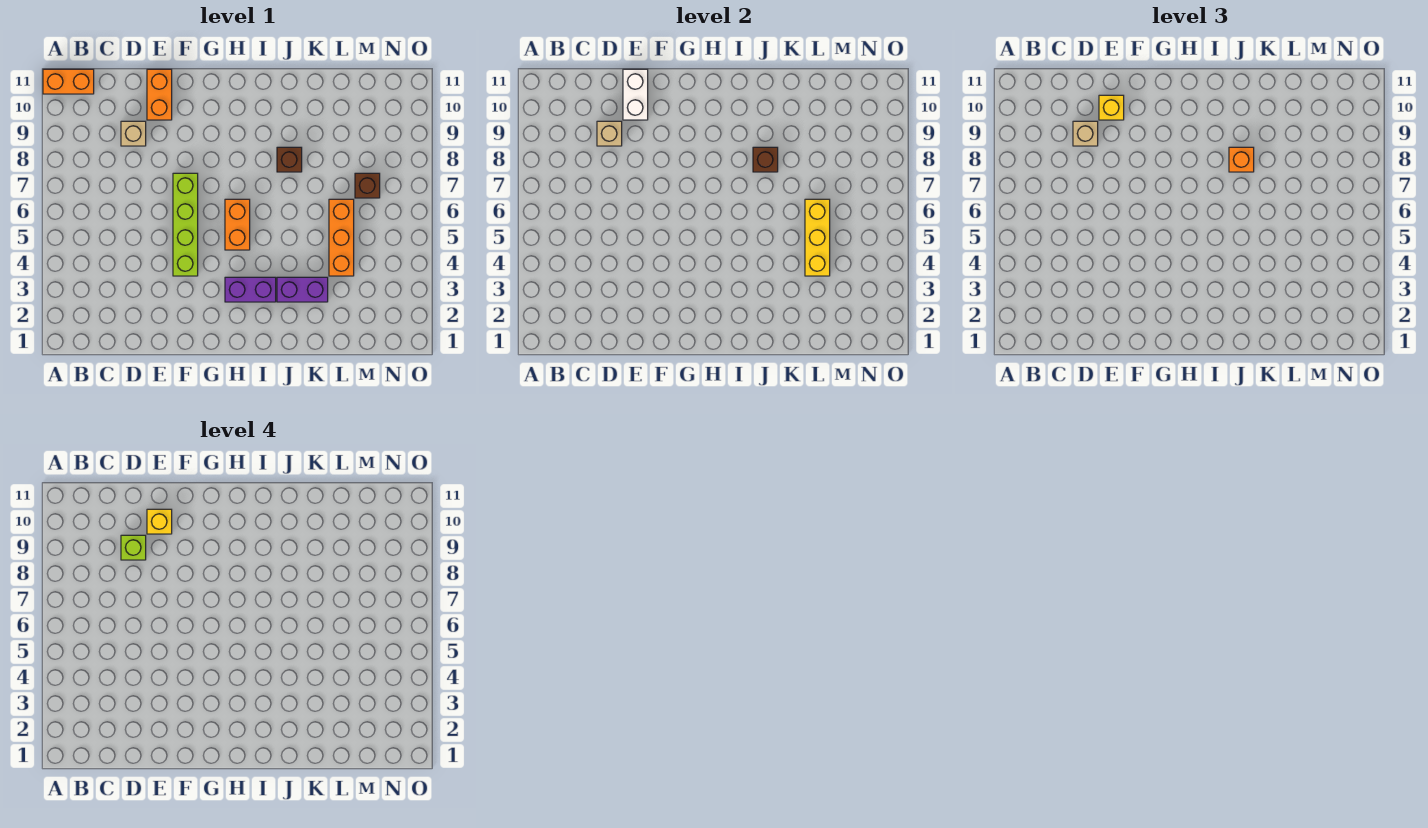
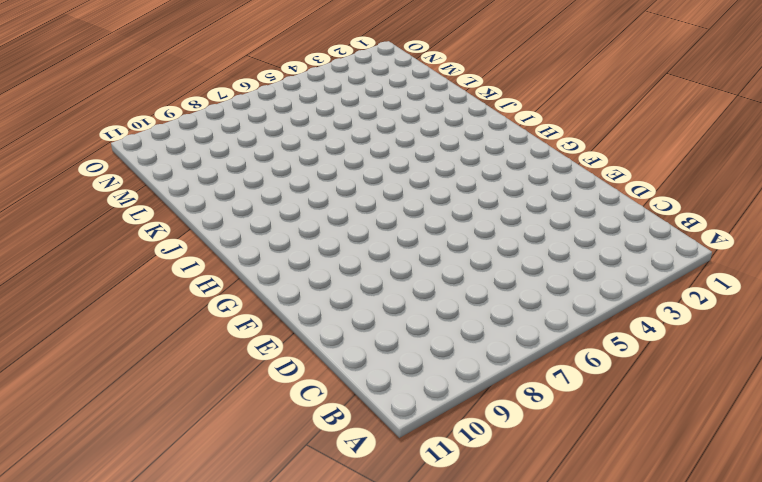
none -> orange 1x2 brick [43,69,94,94]
none -> tan 1x1 brick [121,121,146,146]
none -> orange 1x2 brick [147,69,172,120]

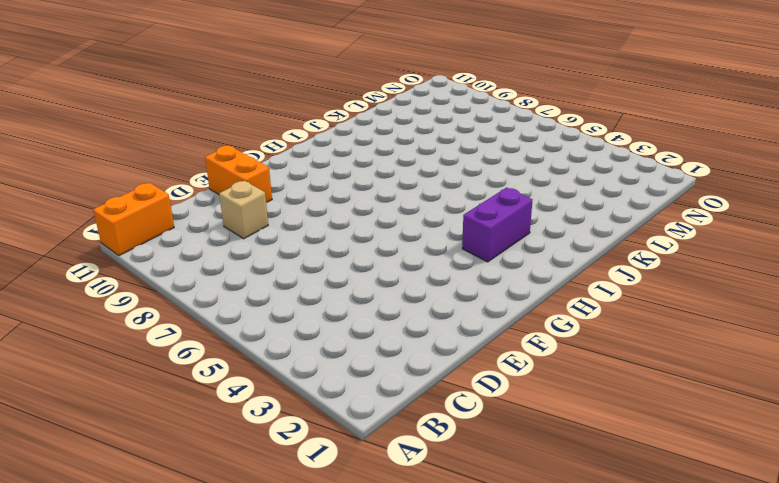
none -> lime 1x4 brick [173,173,198,276]
none -> orange 1x2 brick [225,199,250,250]
none -> purple 1x2 brick [277,277,328,302]

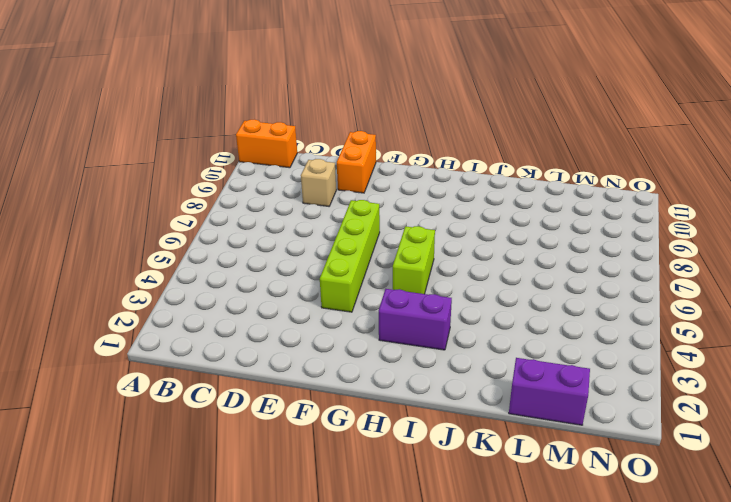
lime 1x2 brick [393,226,435,294] -> orange 1x2 brick [225,199,250,250]
purple 1x2 brick [509,358,590,425] -> purple 1x2 brick moved to [277,277,328,302]
none -> brown 1x1 brick [277,147,302,172]
none -> orange 1x3 brick [329,199,354,276]
none -> brown 1x1 brick [355,173,380,198]

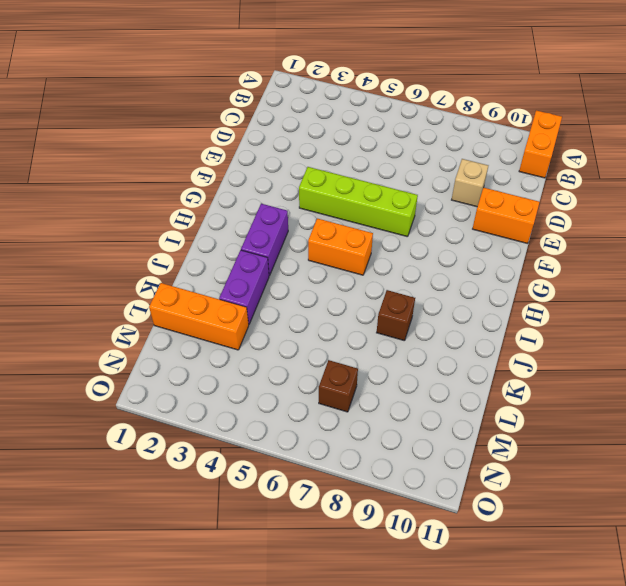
orange 1x3 brick [149,283,249,350] -> orange 1x3 brick moved to [329,199,354,276]
none -> tan 1x1 brick [597,121,622,146]
none -> white 1x2 brick [623,69,648,120]
none -> brown 1x1 brick [753,147,778,172]

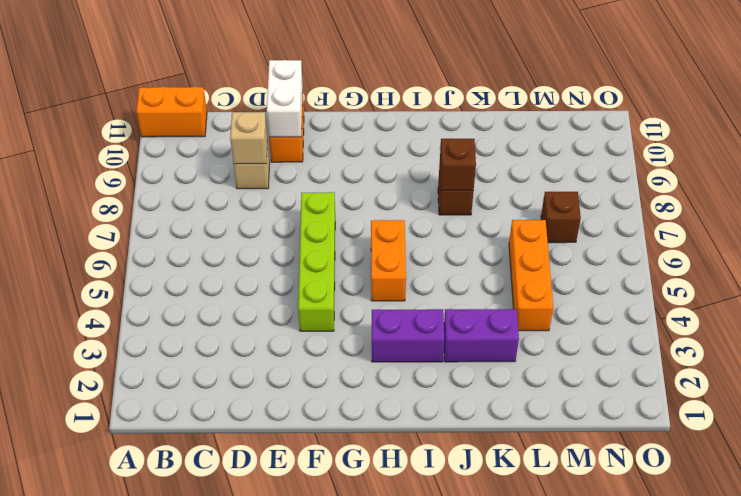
none -> yellow 1x3 brick [805,199,830,276]
none -> tan 1x1 brick [1073,121,1098,146]
none -> yellow 1x1 brick [1099,95,1124,120]

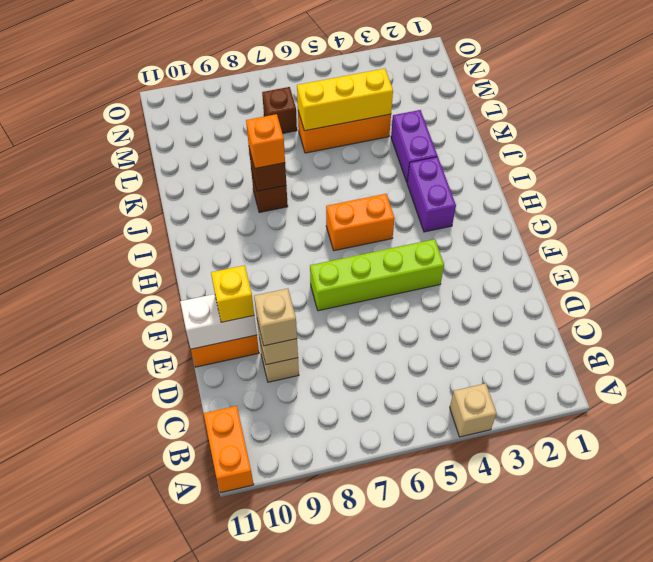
tan 1x1 brick [450,383,496,437] -> none
none -> lime 1x1 brick [121,535,146,560]
none -> yellow 1x1 brick [147,509,172,534]

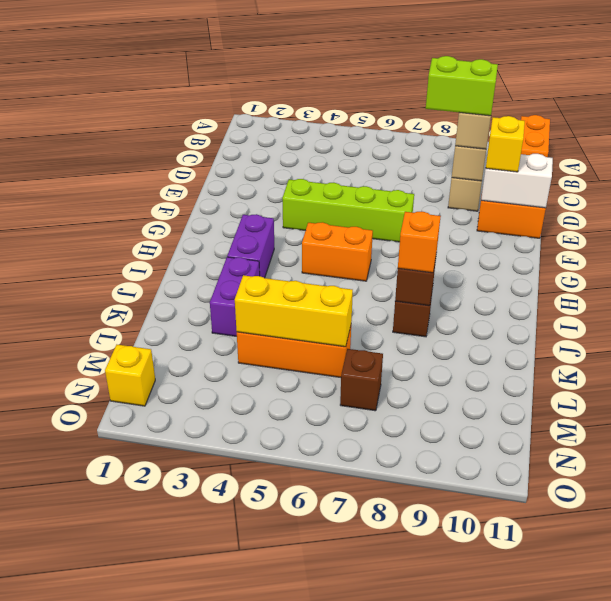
lime 1x2 brick [426,56,498,116] -> lime 1x1 brick [121,535,146,560]
yellow 1x1 brick [105,345,155,406] -> yellow 1x1 brick moved to [147,509,172,534]

